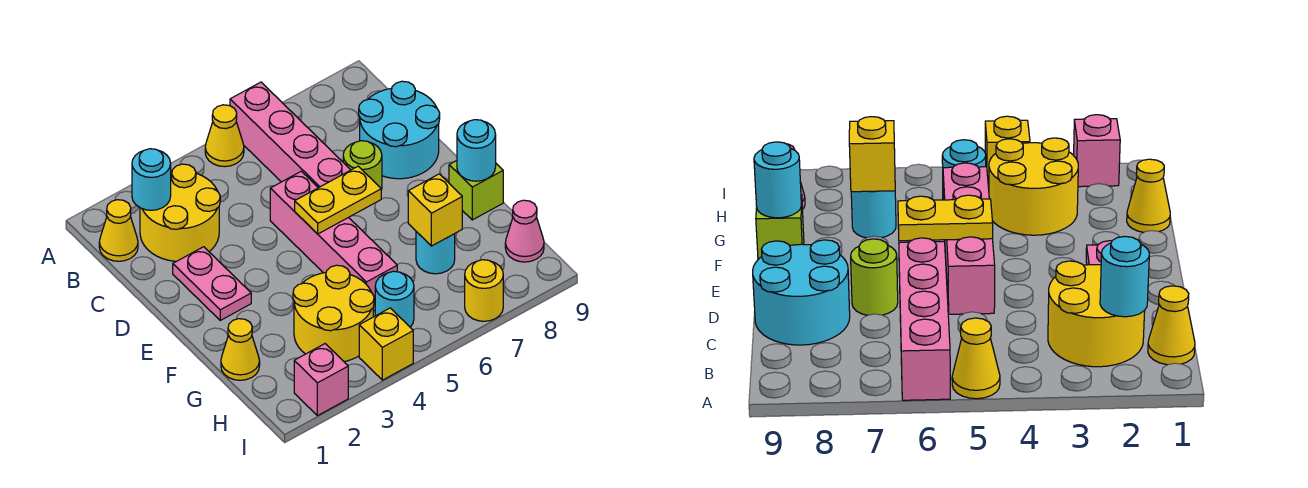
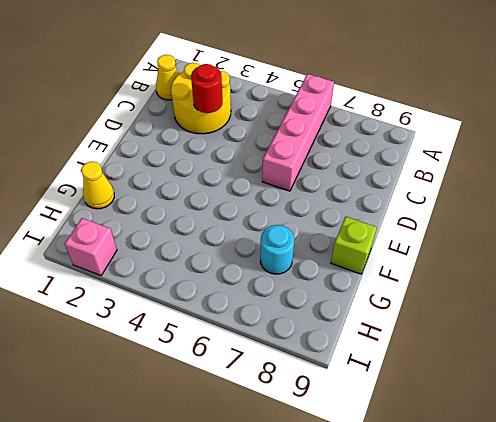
red 1x1 round brick [191,64,223,113] -> none
none -> yellow 1x1 cone [205,105,244,167]
none -> cyan 2x2 round brick [359,81,440,179]
none -> pink 1x2 plate [173,247,251,320]

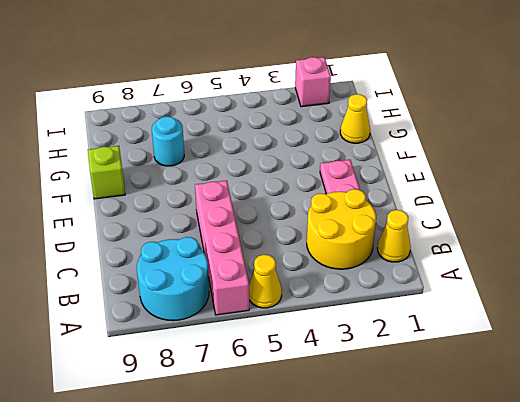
cyan 2x2 round brick [137,237,209,321] -> cyan 2x2 round brick moved to [359,81,440,179]
none -> pink 1x4 brick [270,171,397,311]
none -> lime 1x1 round brick [343,141,382,190]
none -> yellow 2x2 round brick [293,265,374,362]

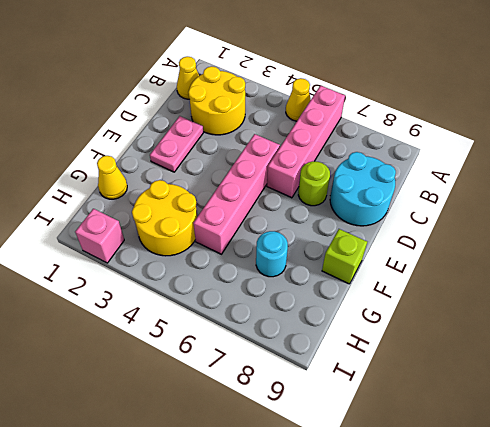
none -> cyan 1x1 round brick [375,271,414,327]
none -> pink 1x1 cone [505,200,544,262]
none -> yellow 1x1 brick [359,308,413,380]

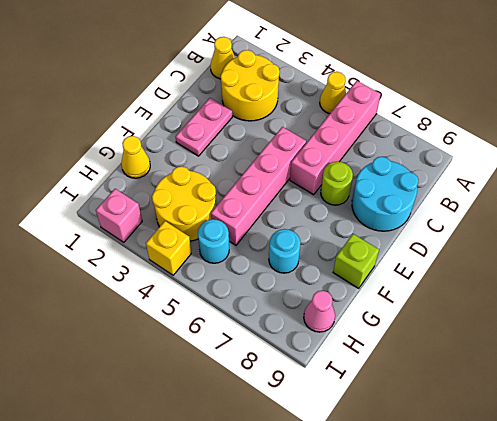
none -> yellow 1x1 round brick [465,260,503,321]
none -> cyan 1x1 round brick [132,149,171,210]
none -> yellow 1x2 plate [295,166,381,234]

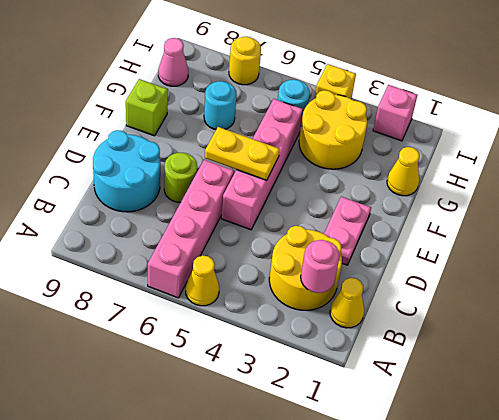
pink 1x1 round brick [301,240,340,293] -> cyan 1x1 round brick [132,149,171,210]
none -> cyan 1x1 round brick [457,120,496,181]
none -> yellow 1x1 brick [408,174,462,246]

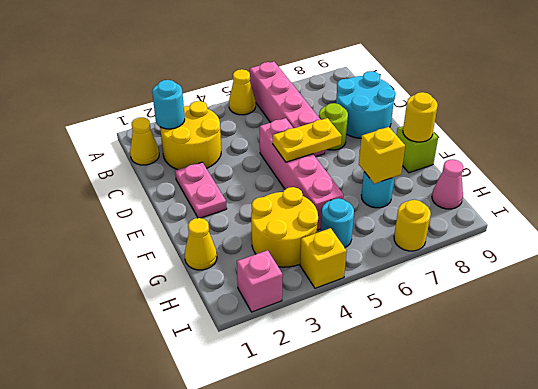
yellow 1x1 round brick [403,92,438,142] -> cyan 1x1 round brick [457,120,496,181]

